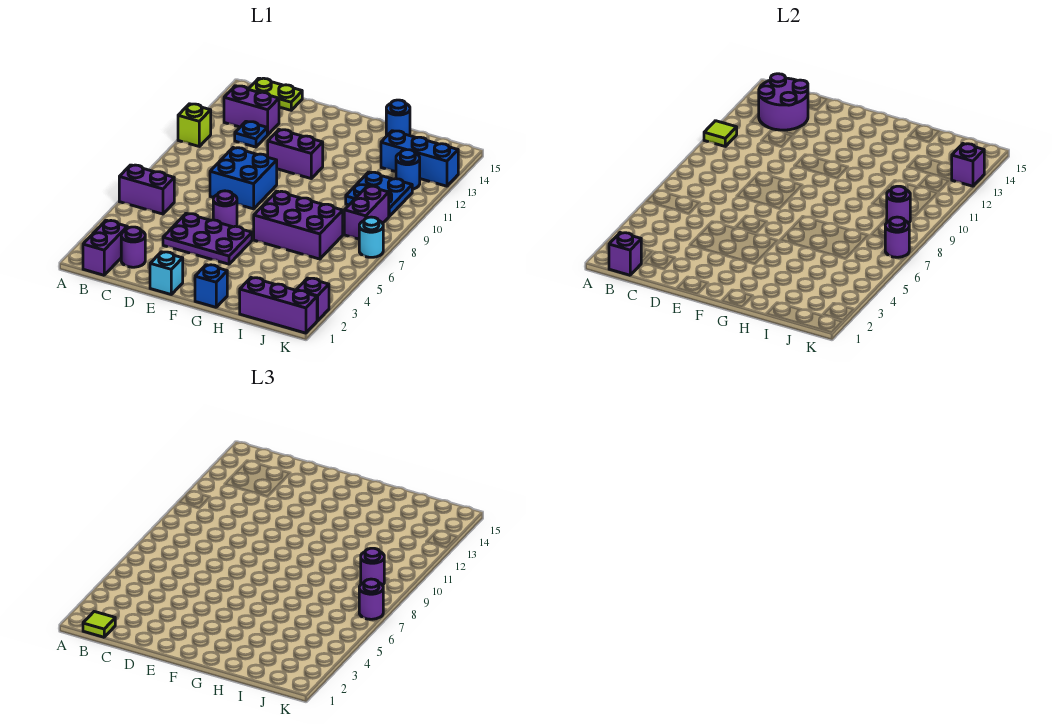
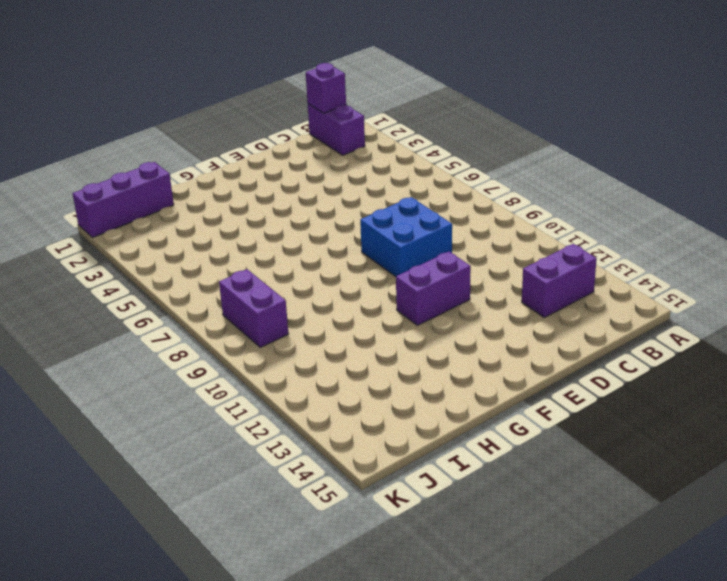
none -> purple 1x2 brick [119,165,174,214]
none -> lime 1x1 brick [178,104,211,146]
none -> lime 1x2 plate [249,78,302,110]
none -> purple 1x1 round brick [121,227,145,267]

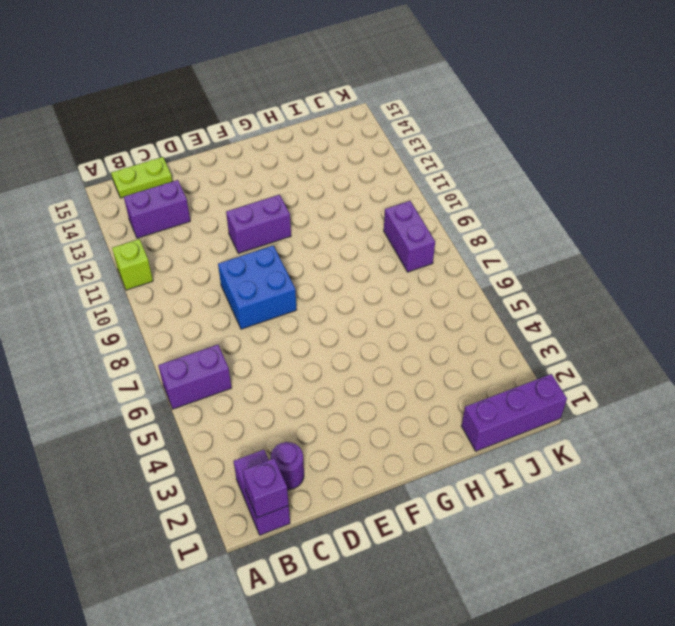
none -> blue 1x1 plate [235,121,267,147]
none -> purple 2x3 plate [163,213,252,264]
none -> cyan 1x1 brick [150,252,183,294]
none -> purple 1x1 round brick [213,191,237,227]

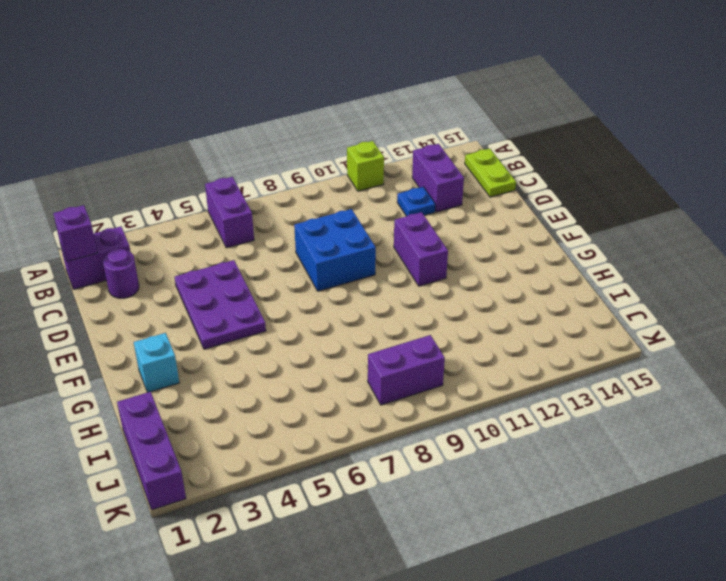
cyan 1x1 brick [134,333,179,392] -> cyan 1x1 brick moved to [150,252,183,294]
none -> purple 1x1 round brick [213,191,237,227]
none -> blue 1x1 brick [195,265,227,307]
none -> purple 2x3 brick [254,191,343,259]
none -> blue 1x1 round brick [386,100,410,136]

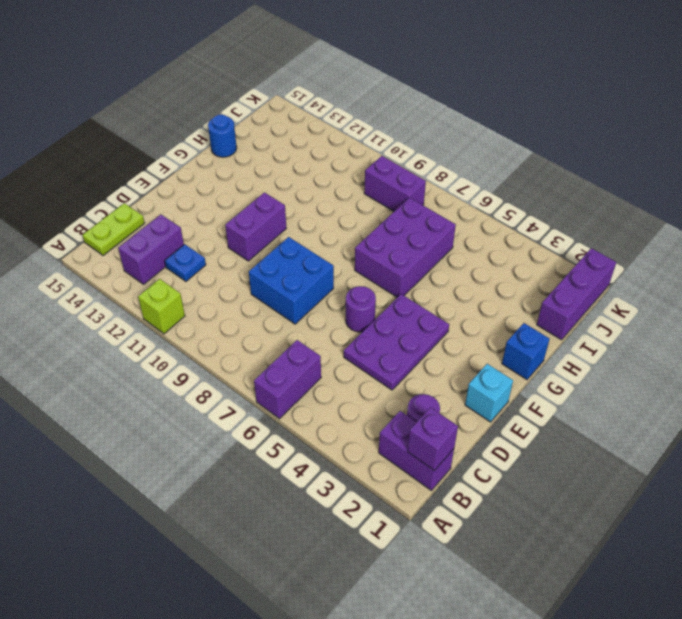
none -> blue 2x2 plate [346,172,412,216]
none -> blue 1x3 brick [381,131,458,186]
none -> blue 1x1 round brick [396,150,420,189]
none -> purple 1x1 brick [297,278,329,321]

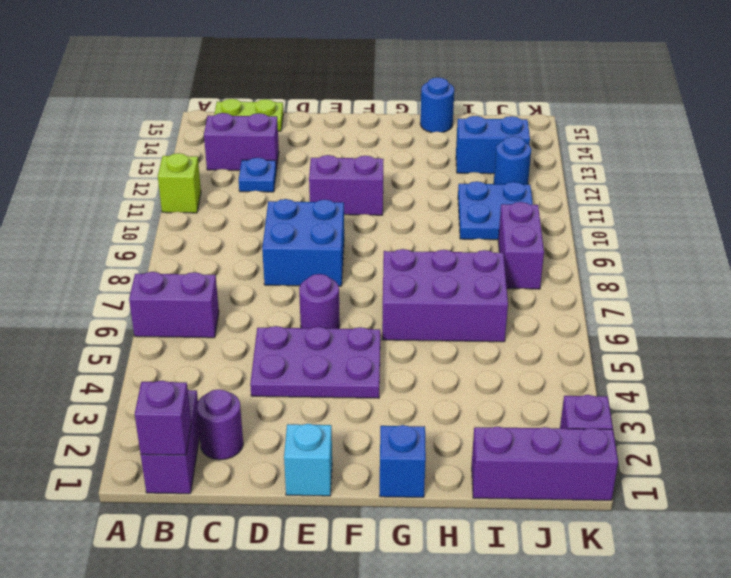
blue 1x2 brick [456,116,530,174] -> blue 1x3 brick [381,131,458,186]
none -> cyan 1x1 round brick [359,217,383,257]
none -> lime 1x1 tile [704,121,737,146]
none -> purple 2x2 round brick [759,74,808,130]
none -> purple 1x1 round brick [887,186,910,223]

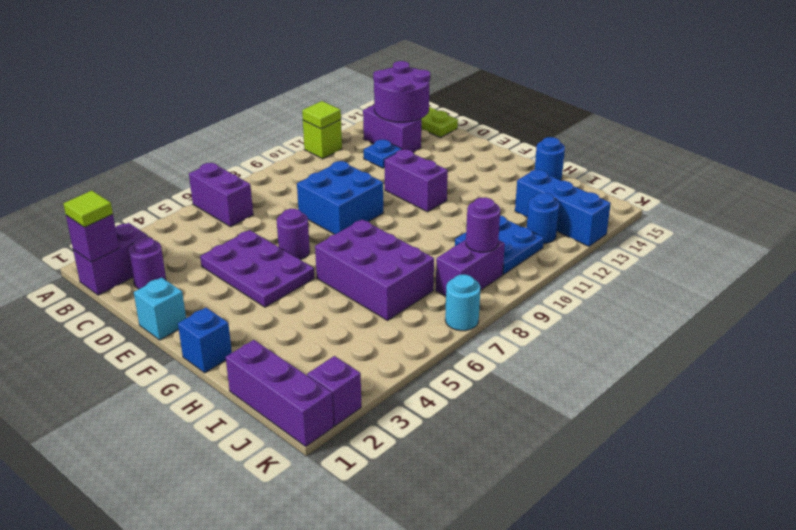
none -> purple 1x1 round brick [885,217,909,257]
none -> purple 1x1 brick [952,144,984,186]
none -> purple 1x1 round brick [361,548,384,585]
none -> purple 1x1 round brick [359,579,383,619]

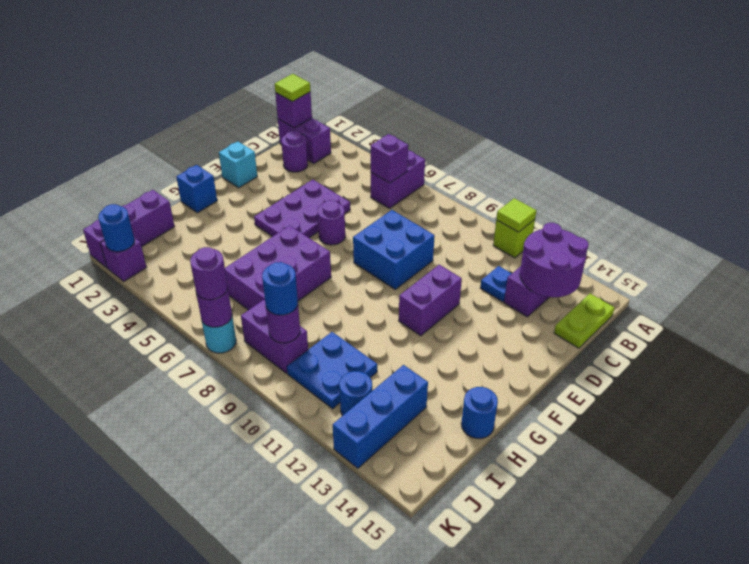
purple 1x1 brick [371,134,408,183] -> purple 1x1 brick moved to [952,144,984,186]
blue 1x1 round brick [262,262,298,315] -> purple 1x1 round brick [361,548,384,585]
blue 1x1 round brick [98,204,135,252] -> none

